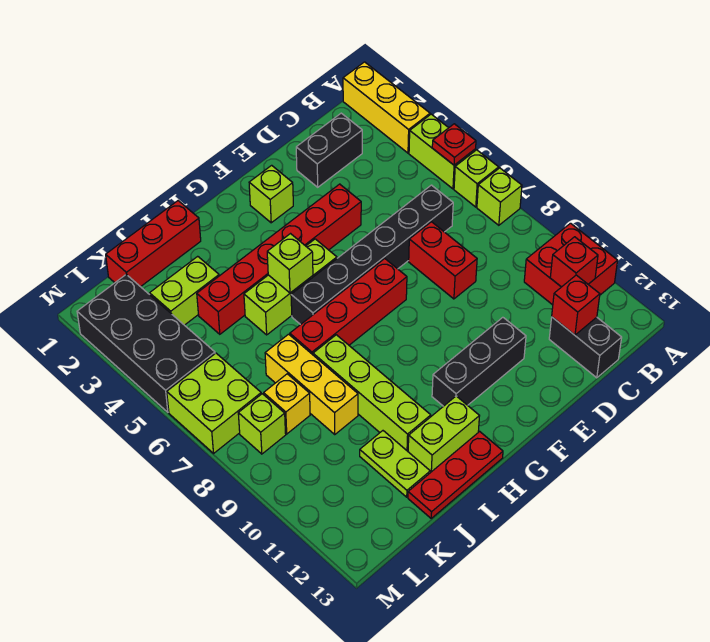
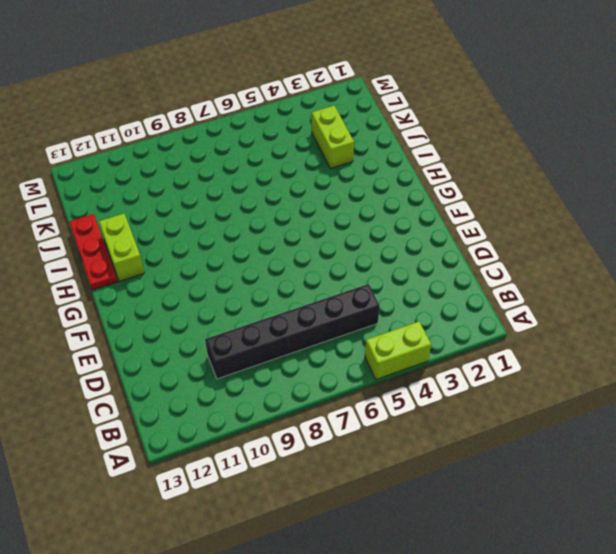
black 1x6 brick [205,284,380,379] -> black 1x6 brick turned to [291,185,453,325]
none -> yellow 1x3 brick [343,62,430,153]
none -> lime 1x1 brick [454,150,499,207]
none -> lime 1x1 brick [477,168,522,225]

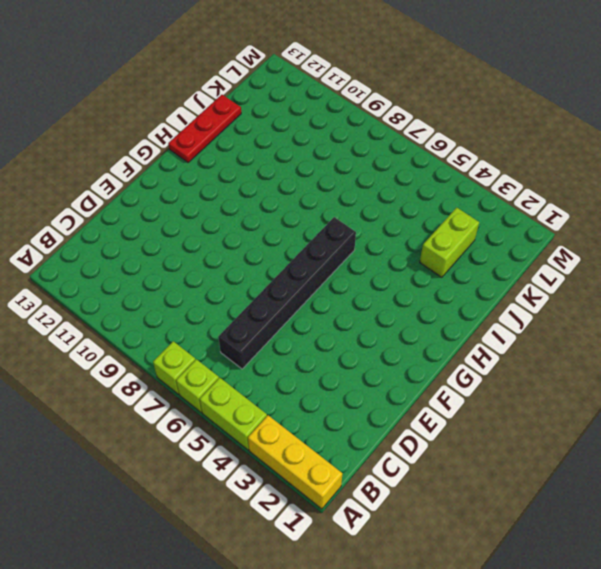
none -> red 2x2 brick [524,223,618,305]
none -> black 1x2 brick [296,113,362,187]
none -> black 1x2 brick [549,317,622,378]

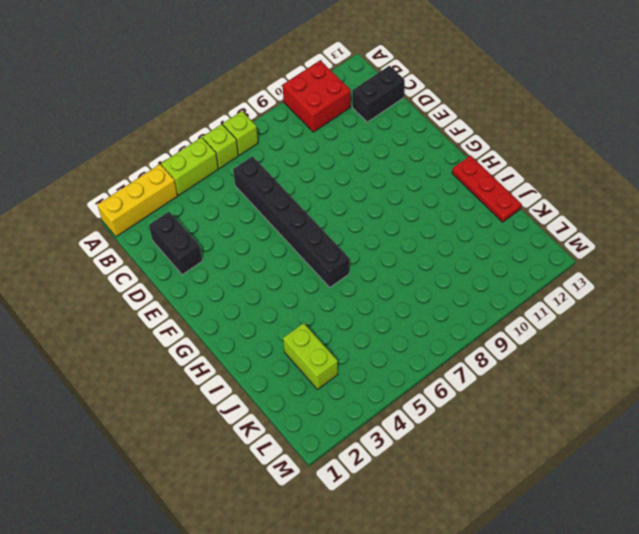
none -> red 1x2 brick [409,222,477,299]
none -> red 1x6 brick [197,184,361,334]
none -> black 1x3 brick [432,317,526,406]

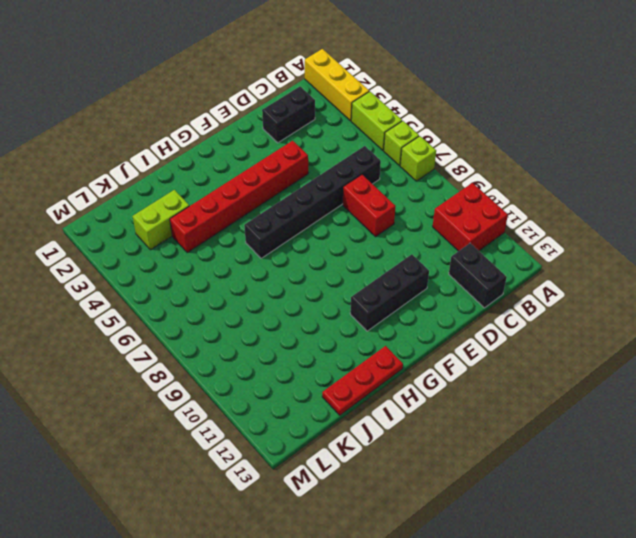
none -> lime 1x1 brick [249,165,293,223]
none -> red 1x4 brick [290,259,407,355]
none -> lime 1x3 brick [244,239,337,335]

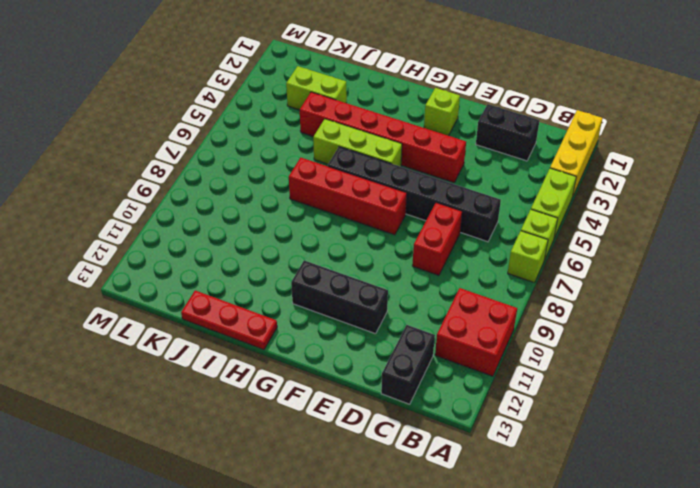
none -> lime 1x2 brick [408,396,479,473]
none -> red 1x3 brick [106,201,201,287]
none -> lime 1x4 brick [313,335,431,451]

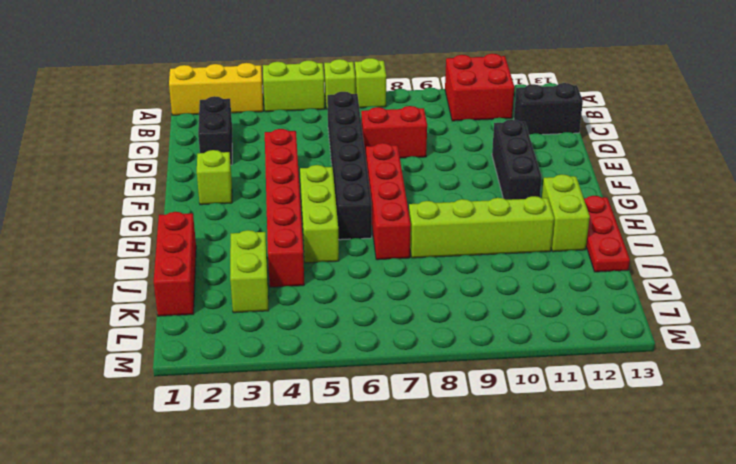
none -> yellow 1x3 brick [265,334,358,434]
none -> lime 1x2 plate [360,431,430,497]
none -> yellow 1x1 brick [264,374,310,434]

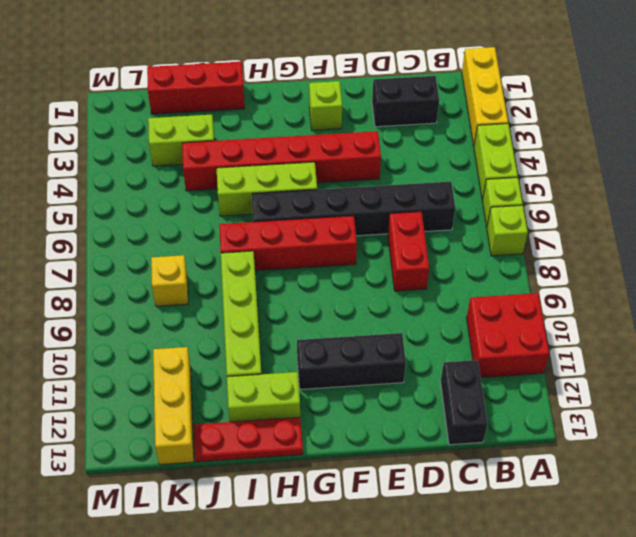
yellow 1x3 brick [153,347,194,465] -> yellow 1x3 brick moved to [265,334,358,434]
none -> lime 1x2 plate [360,431,430,497]
none -> black 2x4 brick [77,274,215,412]
none -> lime 2x2 brick [167,353,261,453]

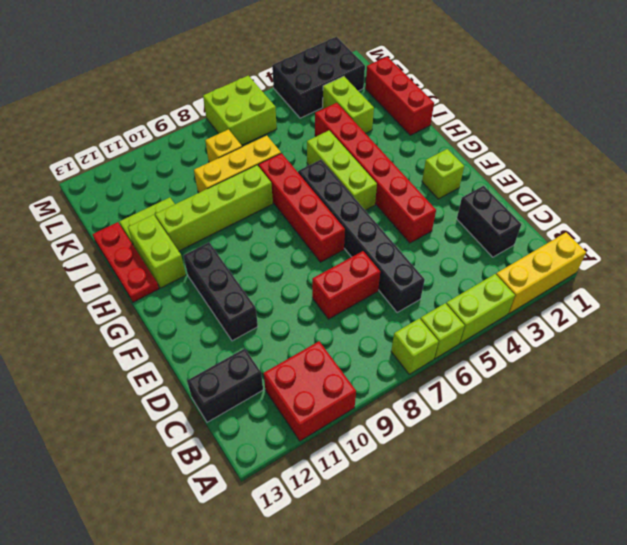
black 2x3 brick [272,37,365,118] -> black 2x4 brick [77,274,215,412]
none -> lime 1x1 brick [238,394,286,454]
none -> red 1x1 plate [432,124,476,165]
none -> red 1x1 brick [550,237,598,287]

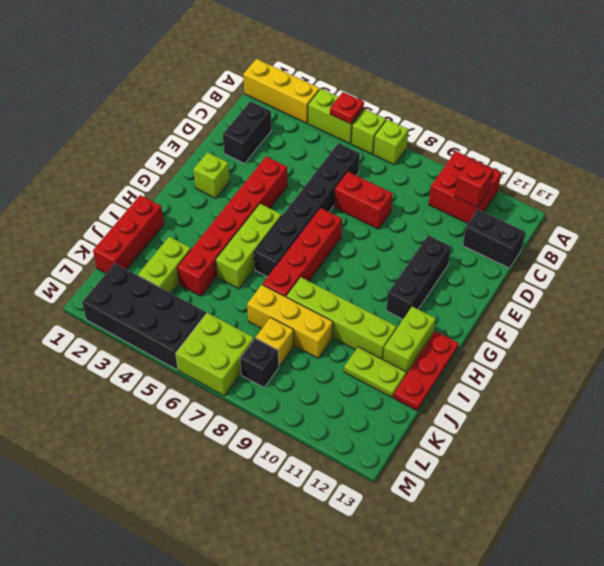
black 1x1 brick [240,338,279,387] -> lime 1x1 brick [238,394,286,454]
none -> red 1x1 brick [552,275,600,335]
none -> lime 1x1 brick [267,234,313,293]

